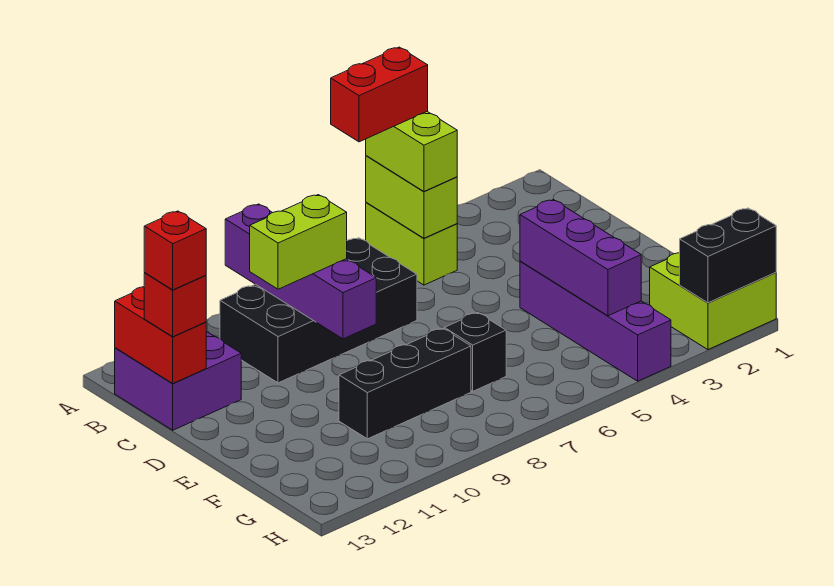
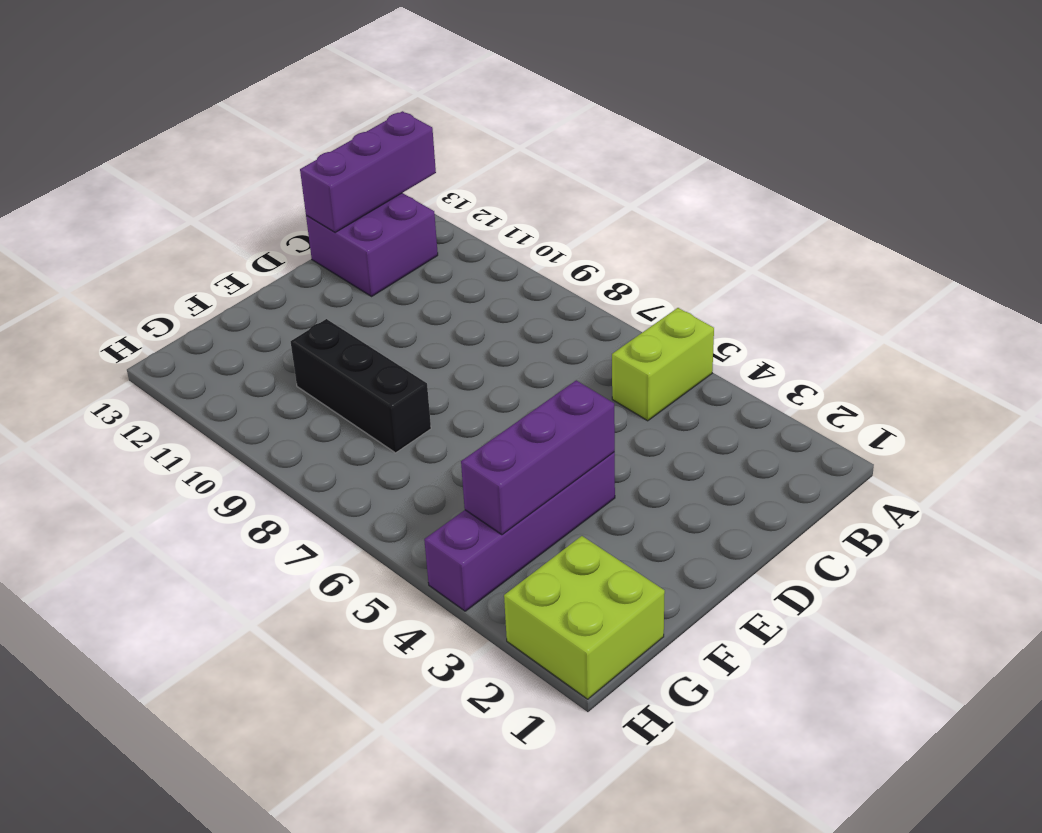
purple 1x3 brick [300,111,436,232] -> red 1x2 brick [115,287,206,384]
none -> black 2x4 brick [220,238,417,383]
none -> black 1x1 brick [444,313,506,391]
none -> lime 1x2 brick [366,156,457,238]

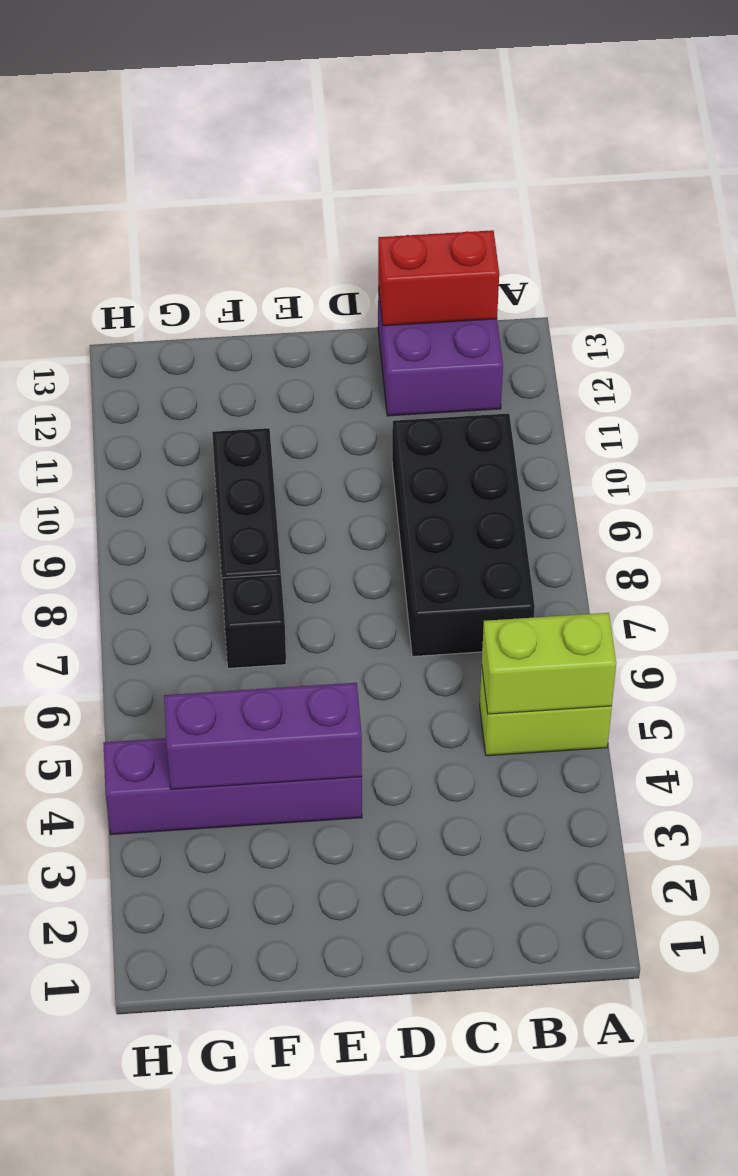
none -> lime 2x2 brick [650,253,776,350]
none -> purple 1x4 brick [225,204,376,339]
none -> black 1x2 brick [680,208,776,303]

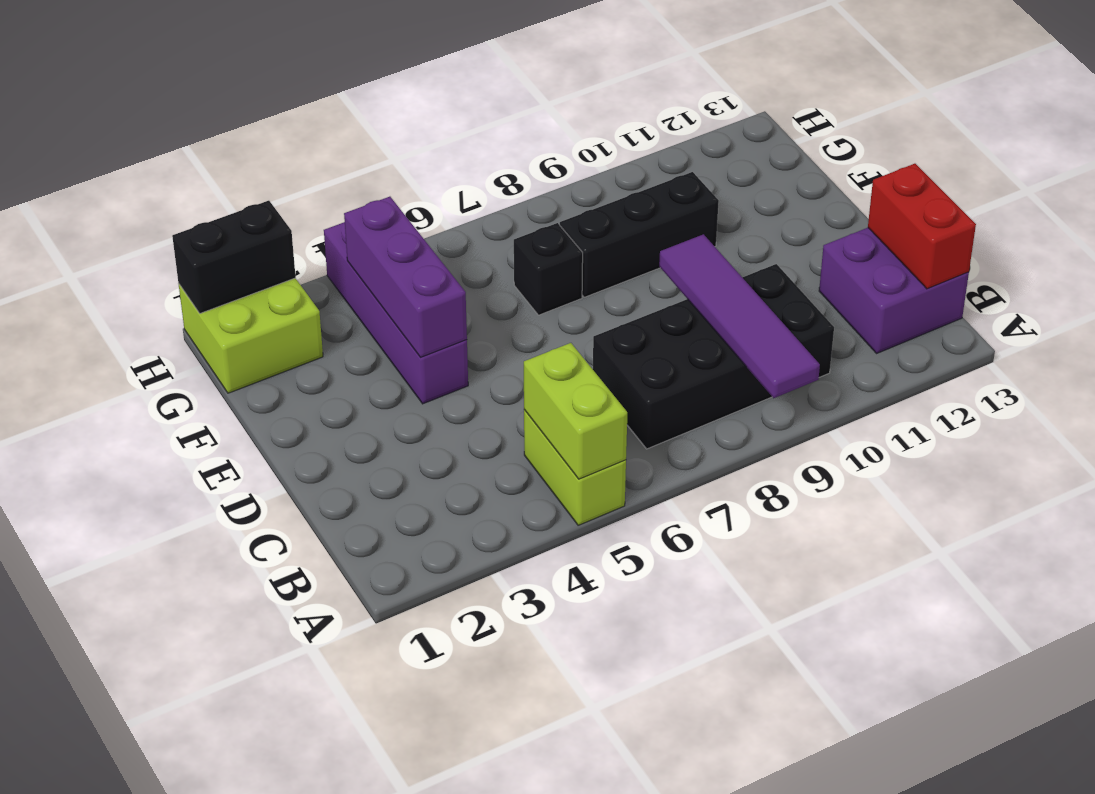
purple 1x4 tile [659,234,820,398] -> purple 1x4 brick [225,204,376,339]
none -> lime 1x2 brick [366,111,457,191]
none -> lime 1x2 brick [250,195,347,289]
none -> red 1x1 brick [144,273,206,337]

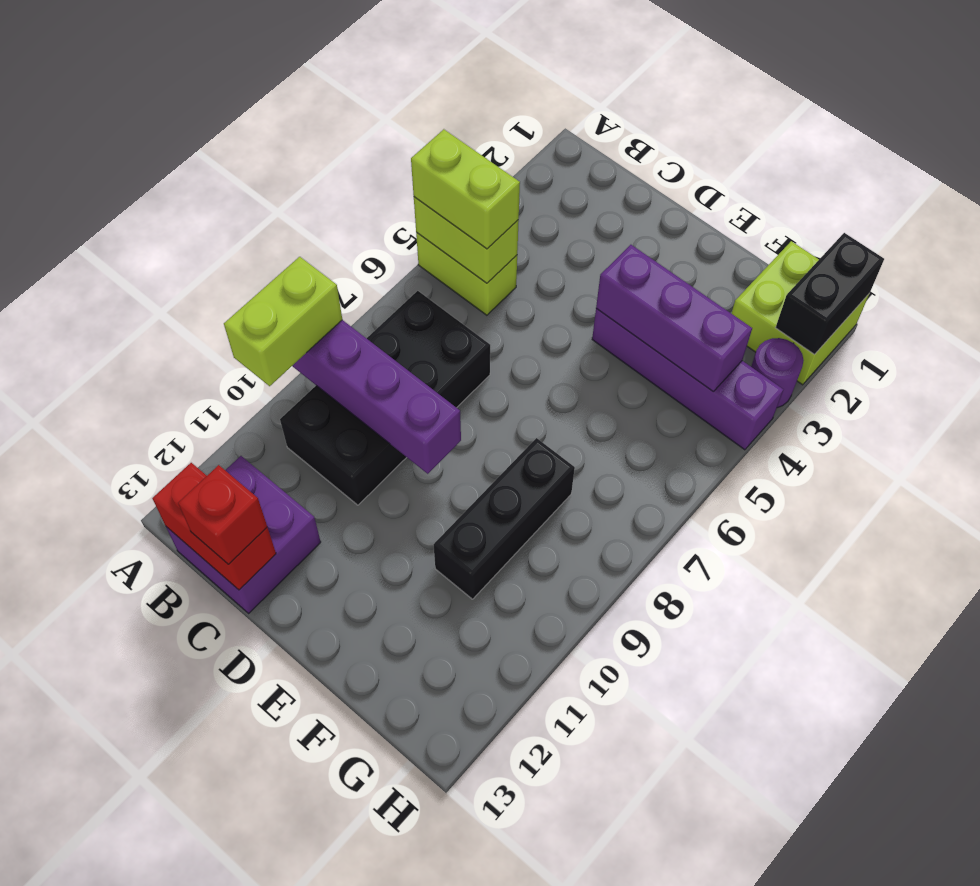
lime 1x2 brick [224,257,342,386] -> lime 1x2 brick moved to [250,195,347,289]
purple 1x1 round brick [751,338,804,408] -> none
none -> black 1x1 brick [444,313,506,391]
none -> red 1x2 brick [331,47,428,142]
none -> red 1x1 brick [144,211,206,290]

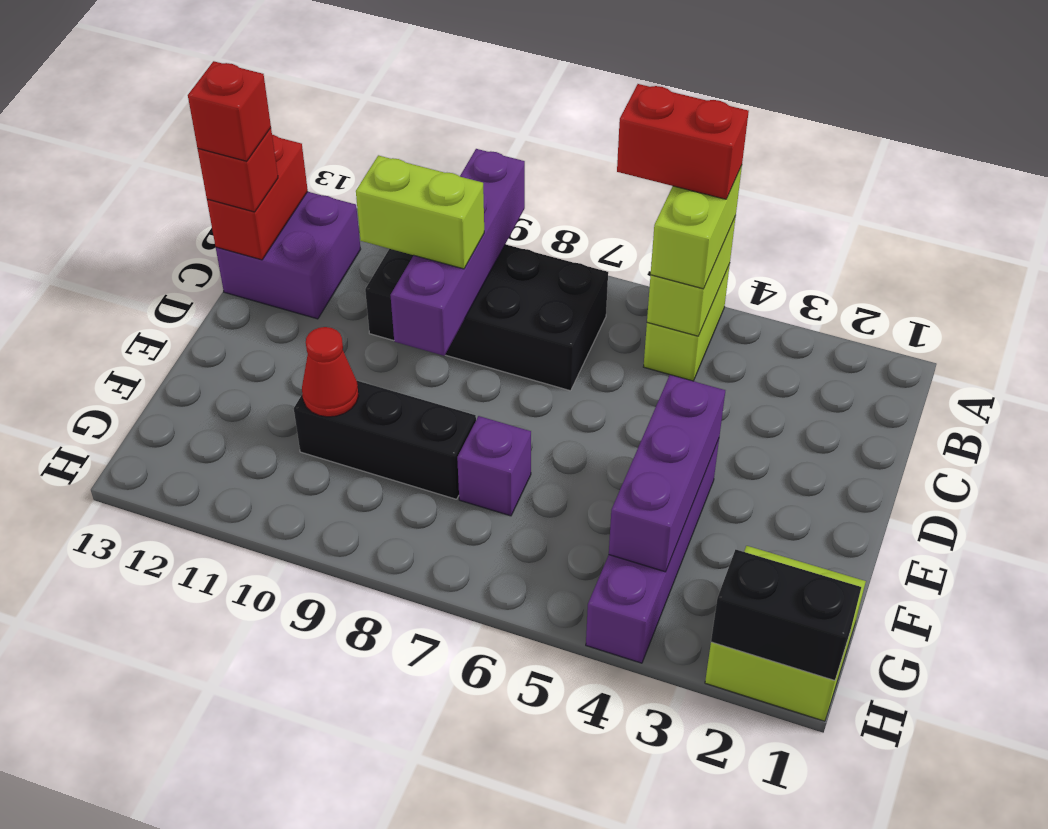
purple 1x1 brick [457,416,531,516] -> black 1x1 brick [444,313,506,391]
red 1x1 cone [302,327,359,417] -> none

